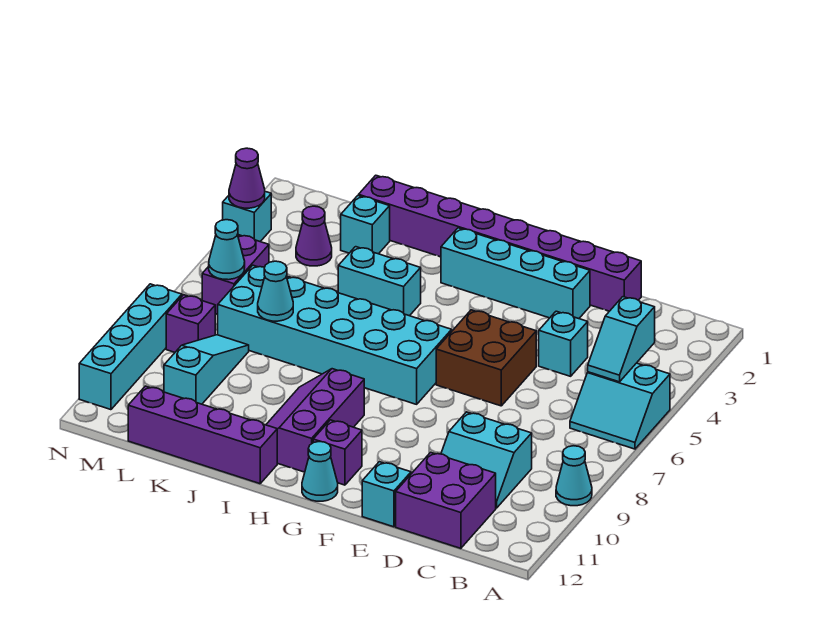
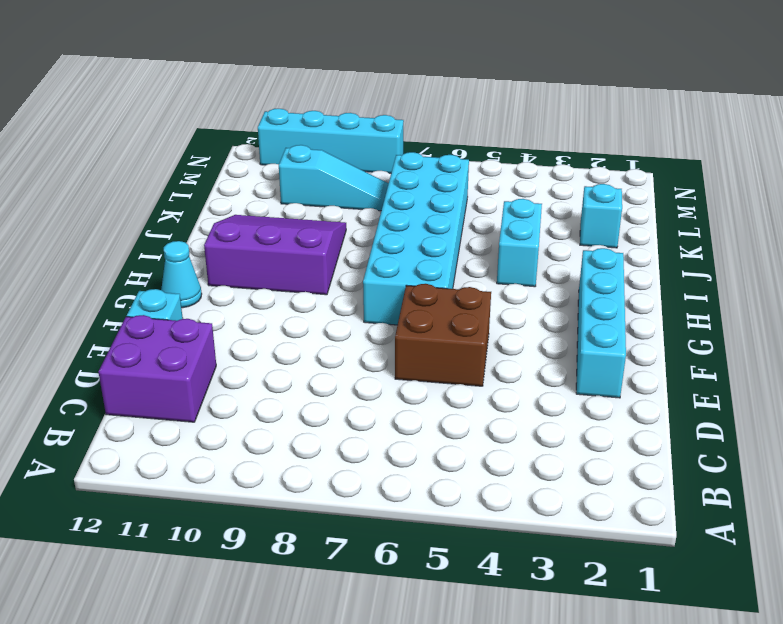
purple 3x3 slope [204,215,346,295] -> purple 2x3 slope [266,369,364,472]
none -> cyan 2x2 slope [570,363,670,449]
none -> cyan 1x1 cone [556,446,592,506]
none -> cyan 2x2 slope [441,412,532,508]

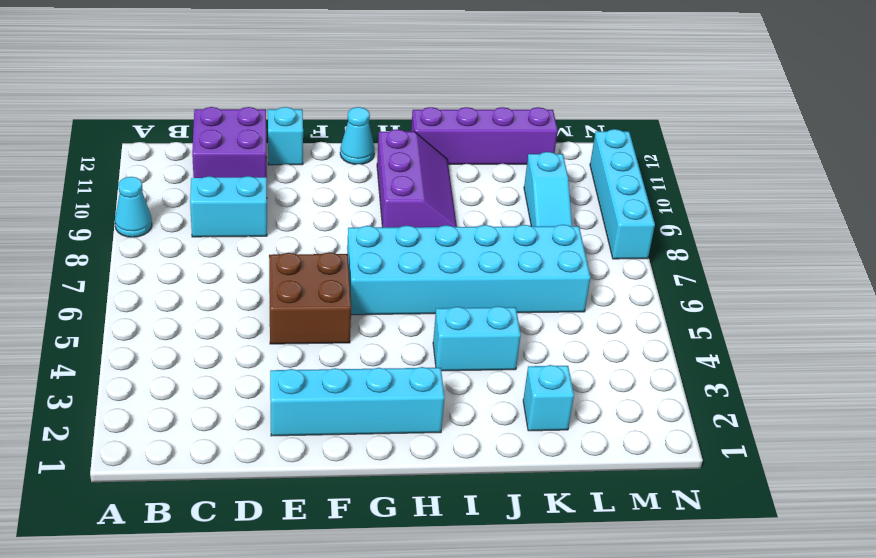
none -> cyan 2x2 slope [570,363,670,449]
none -> purple 1x8 brick [359,175,641,311]
none -> cyan 1x1 brick [539,311,588,376]

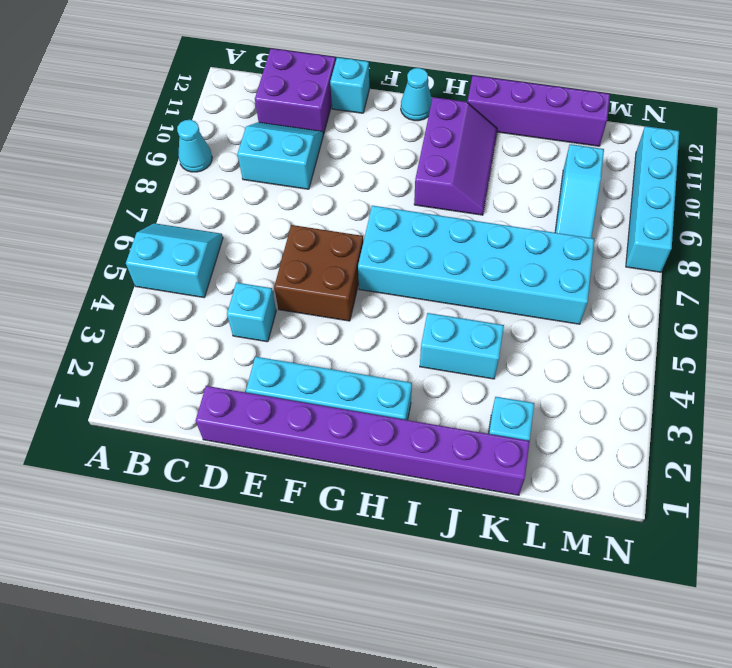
none -> purple 1x1 brick [313,420,362,485]
none -> purple 1x1 cone [296,206,332,266]
none -> purple 1x2 brick [202,235,269,314]

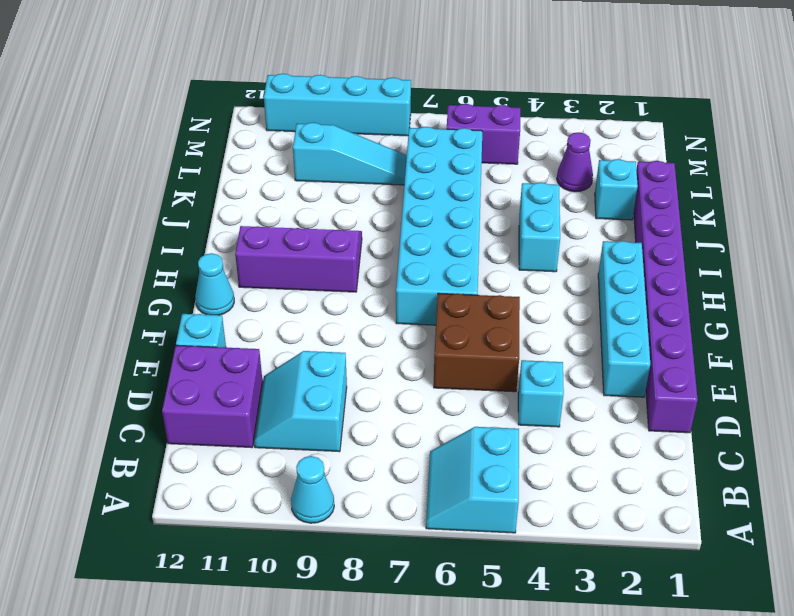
none -> purple 1x1 brick [313,420,362,485]
none -> purple 1x4 brick [128,386,277,484]
none -> purple 1x1 brick [166,295,215,353]

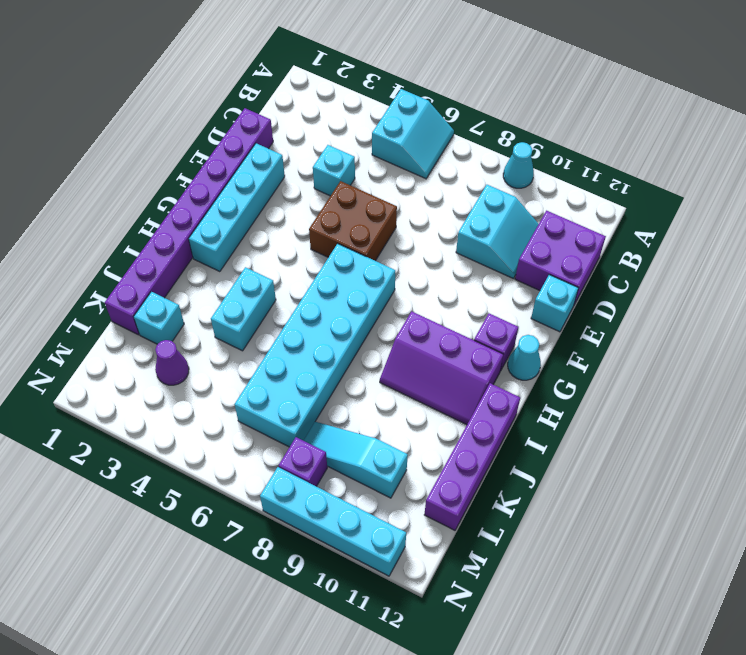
none -> purple 1x2 brick [202,235,269,314]
none -> cyan 1x1 brick [223,192,271,242]
none -> cyan 1x2 slope [588,297,655,382]

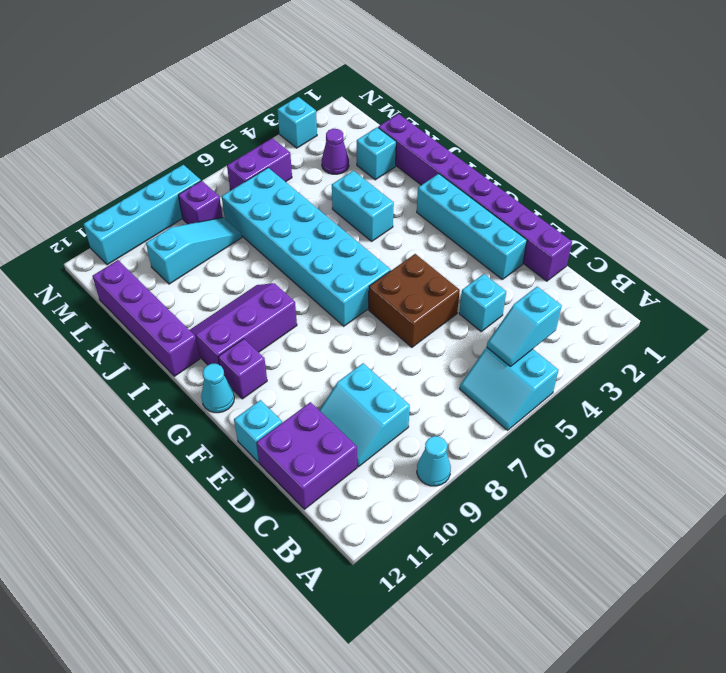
none -> cyan 1x1 cone [258,261,293,321]
none -> cyan 1x1 cone [209,220,245,280]
none -> purple 1x1 cone [229,148,265,208]

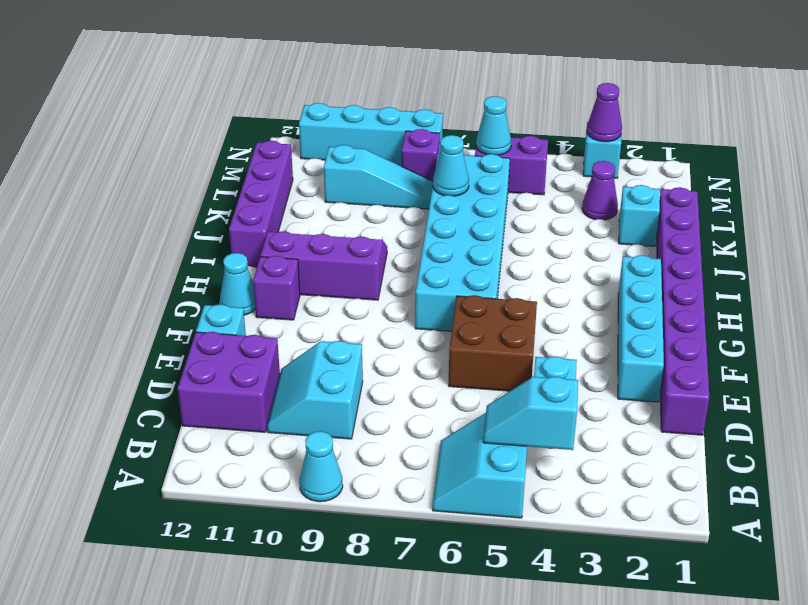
none -> cyan 1x2 brick [338,247,421,316]

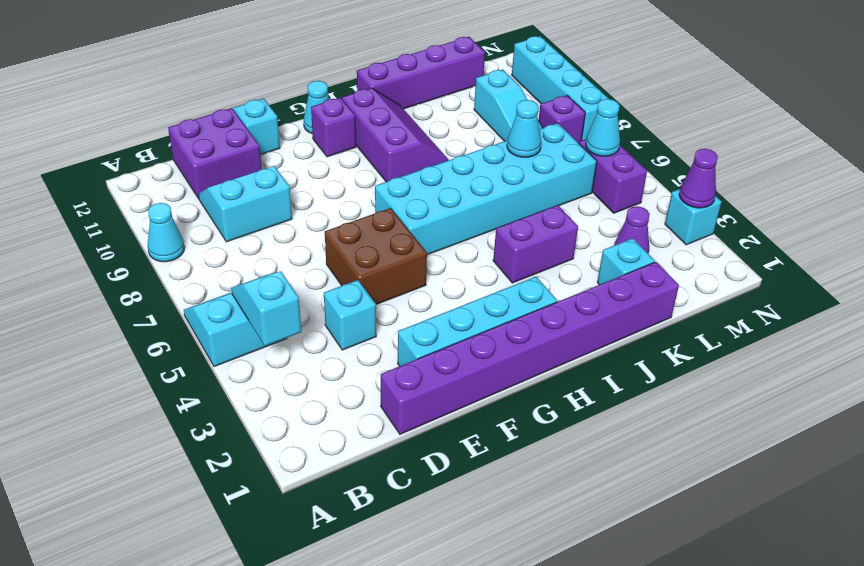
purple 1x2 brick [493,205,578,283] -> cyan 1x2 brick [338,247,421,316]

